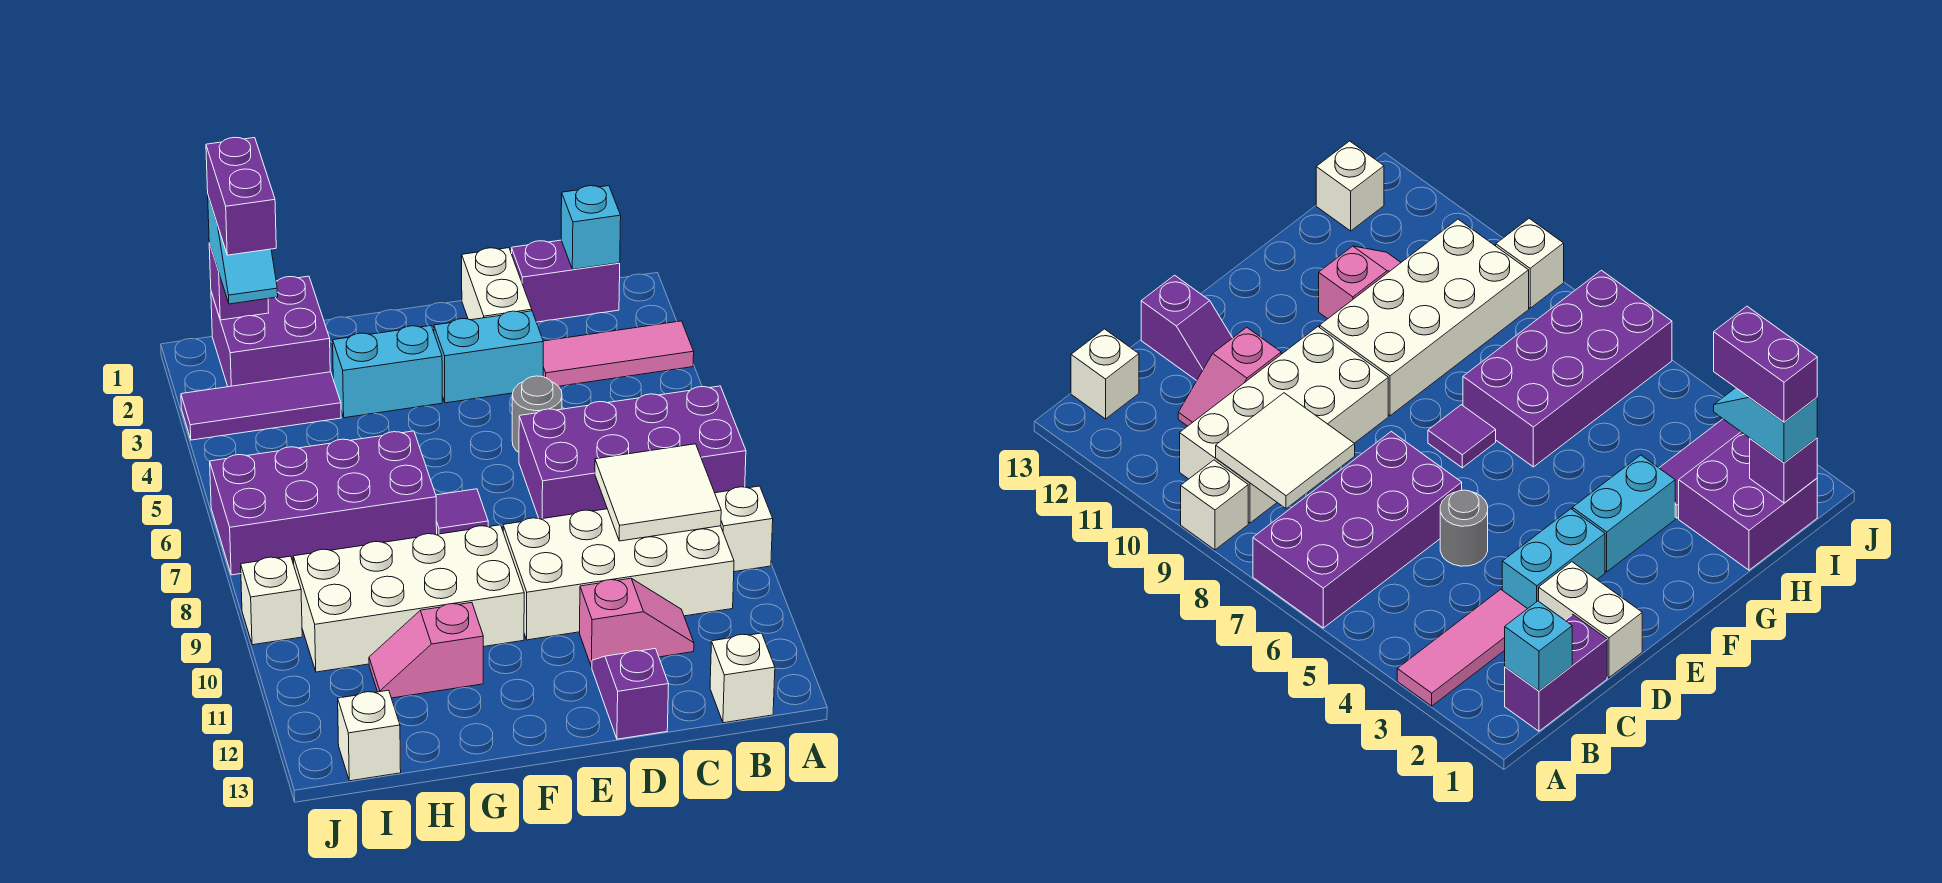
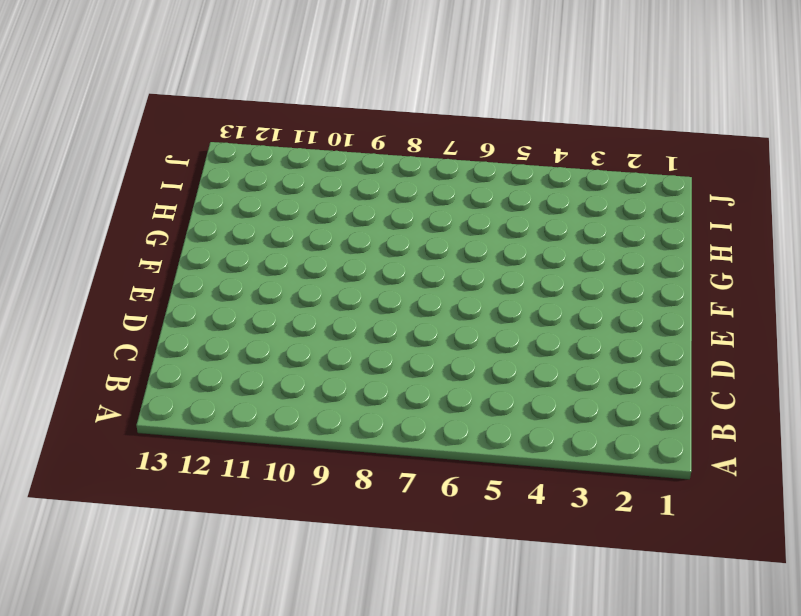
none -> pink 1x3 tile [543,321,694,386]
none -> purple 2x4 brick [519,386,746,519]
none -> white 1x1 brick [715,486,773,572]

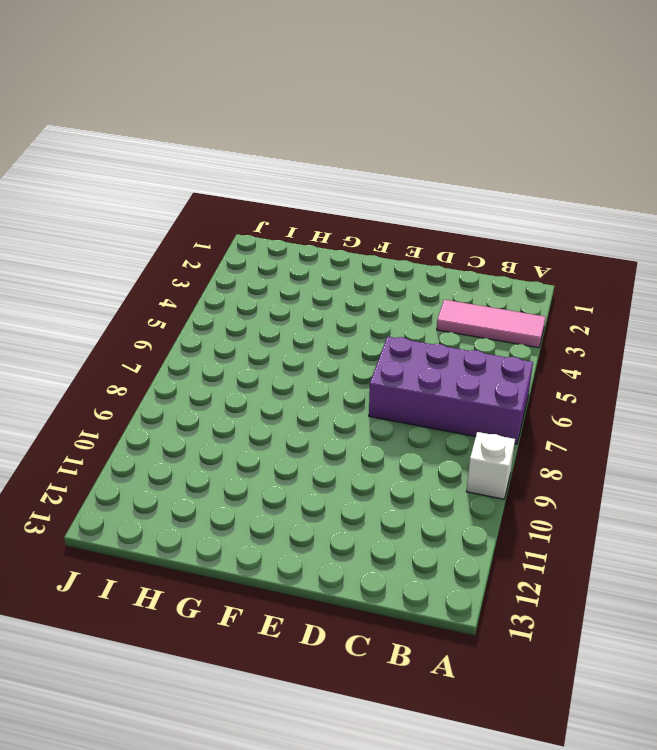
none -> purple 1x2 brick [512,240,620,322]
none -> white 2x4 brick [503,509,734,640]
none -> white 1x1 brick [710,633,775,723]

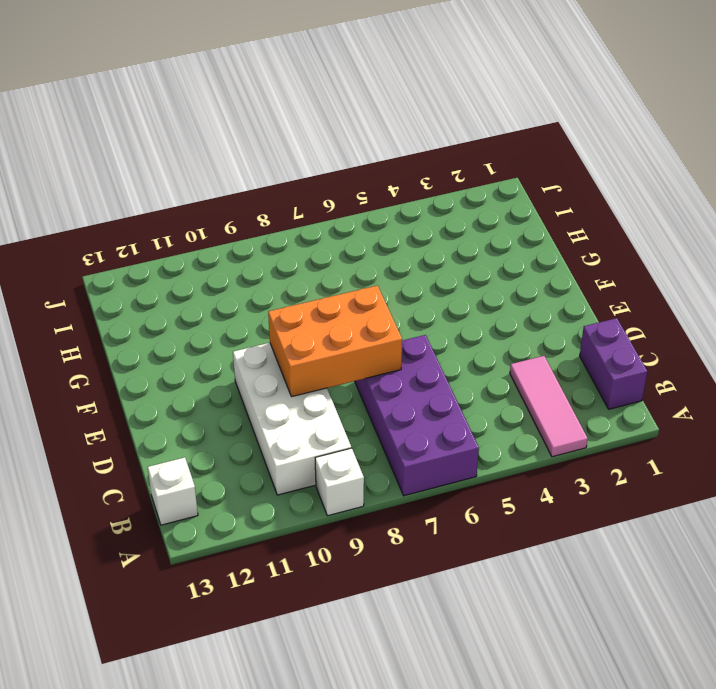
orange 2x3 brick [268,286,402,397] -> none
none -> pink 1x2 slope [580,578,694,667]
none -> white 1x2 brick [462,248,532,320]
none -> cyan 1x2 brick [434,311,543,403]

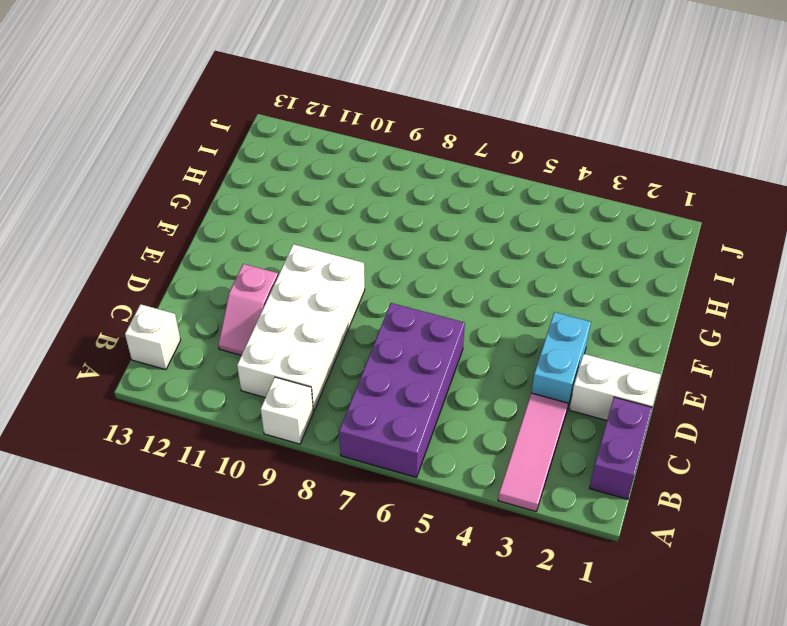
none -> grey 1x1 round brick [512,376,562,452]
none -> purple 1x2 slope [592,649,669,739]
none -> cyan 1x2 brick [333,326,442,418]

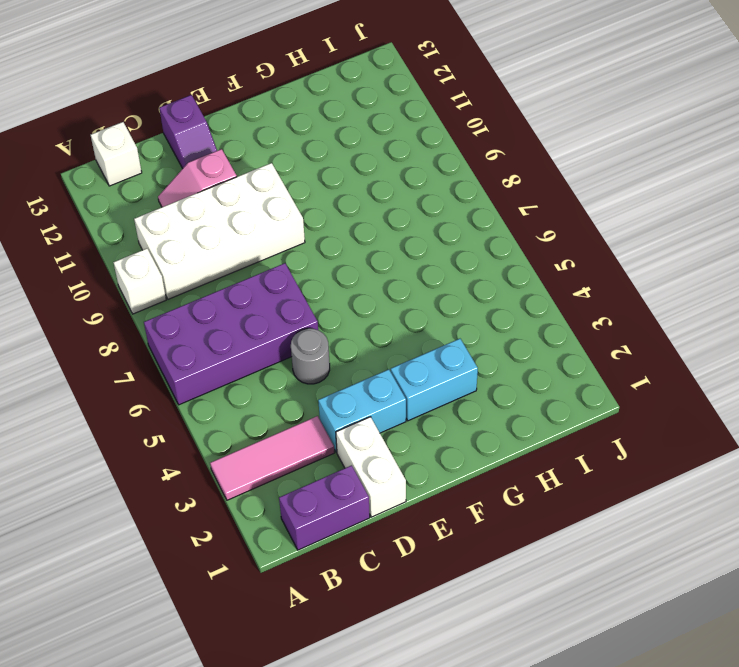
none -> purple 1x1 tile [436,489,488,534]
none -> white 2x4 brick [293,525,524,672]
none -> purple 2x4 brick [210,431,437,575]

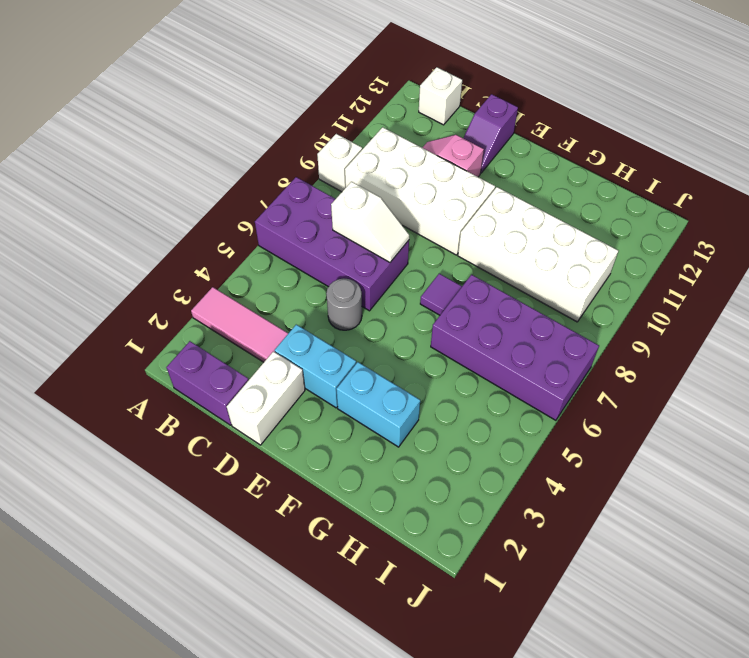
white 1x2 slope [331,182,409,262] -> none
none -> pink 1x2 slope [369,603,483,698]
none -> purple 2x2 brick [211,276,330,387]
none -> purple 1x3 tile [181,372,341,440]

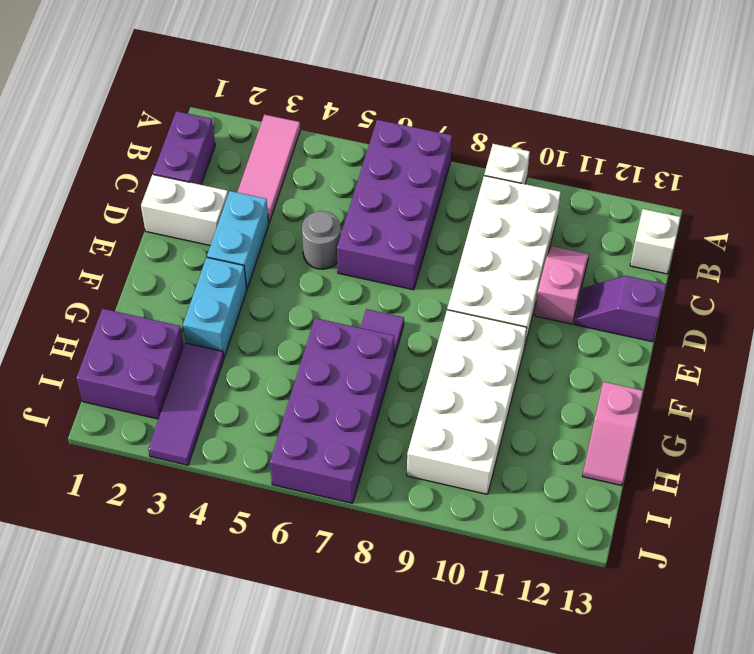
pink 1x2 slope [583,382,643,486] -> pink 1x2 slope moved to [369,603,483,698]
none -> white 1x1 brick [338,690,401,781]
none -> white 1x1 brick [241,556,302,645]
none -> cyan 1x1 brick [561,186,621,269]

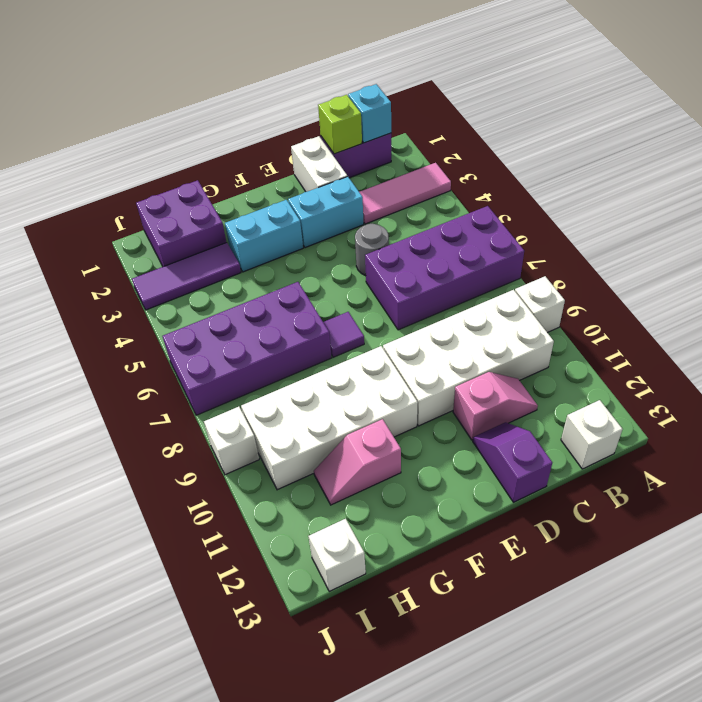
lime 1x1 brick [318,95,362,154] -> none
none -> white 2x2 tile [595,444,721,541]
none -> purple 1x1 brick [209,243,269,320]
none -> cyan 1x2 slope [208,196,278,304]

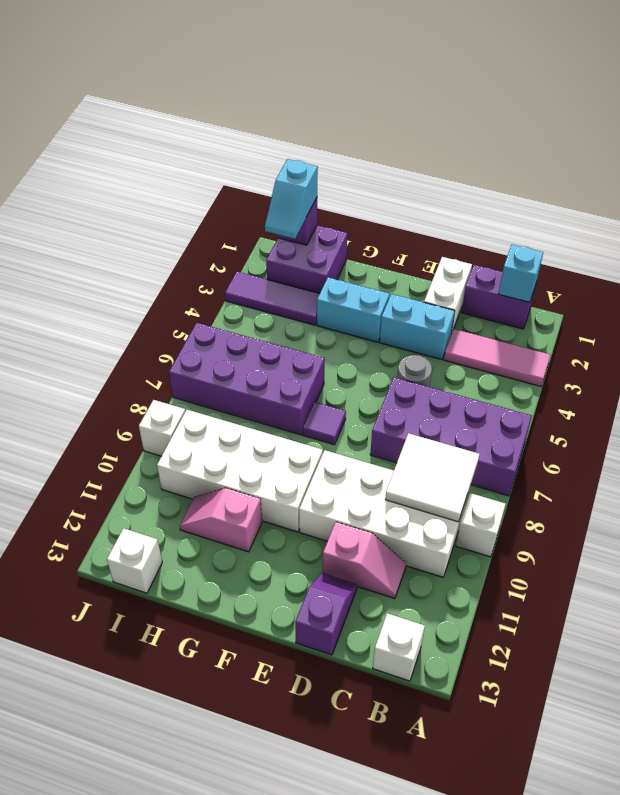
none -> purple 1x2 brick [206,137,276,255]

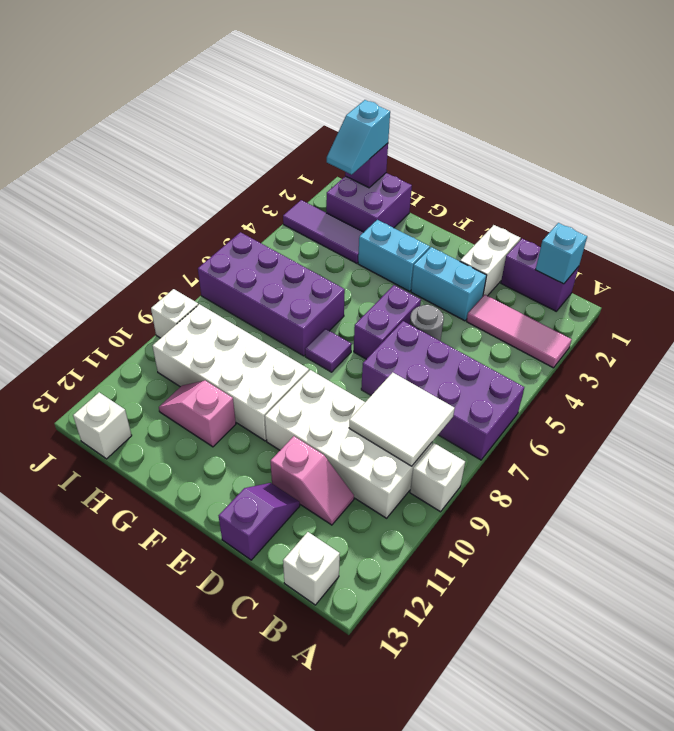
purple 1x2 brick [354,285,421,359] -> purple 1x2 brick moved to [206,137,276,255]

